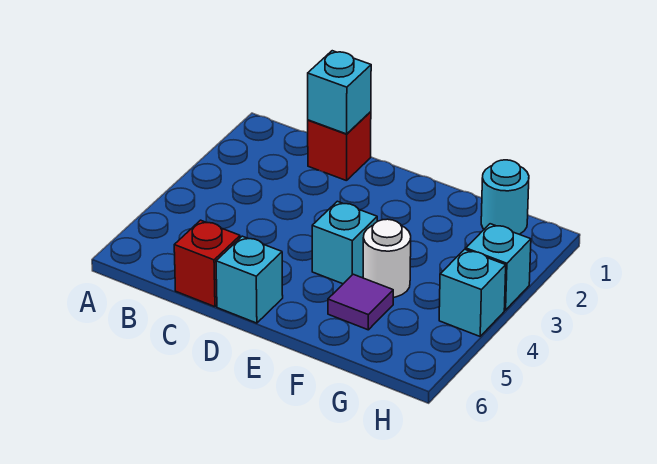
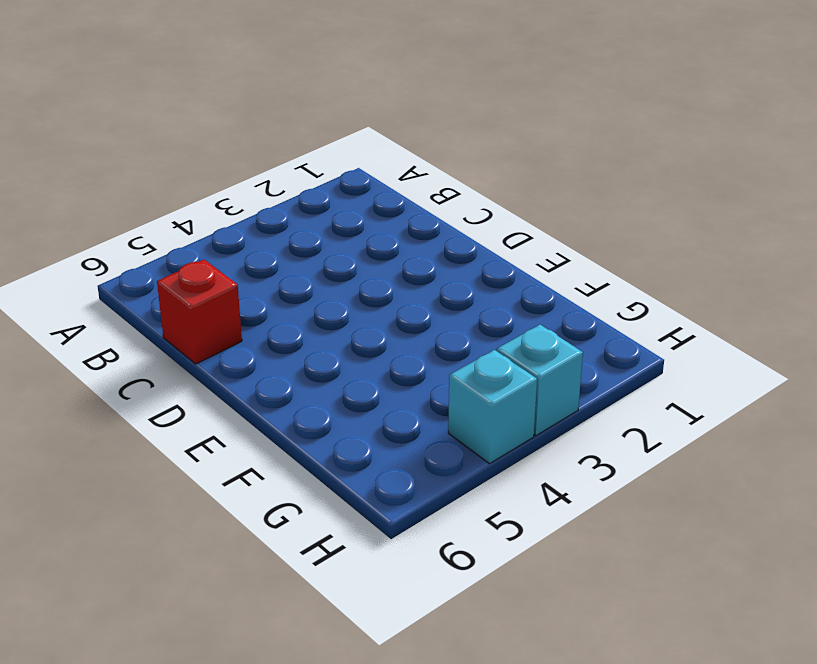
none -> red 1x1 brick [308,112,371,181]
none -> cyan 1x1 brick [216,236,283,323]

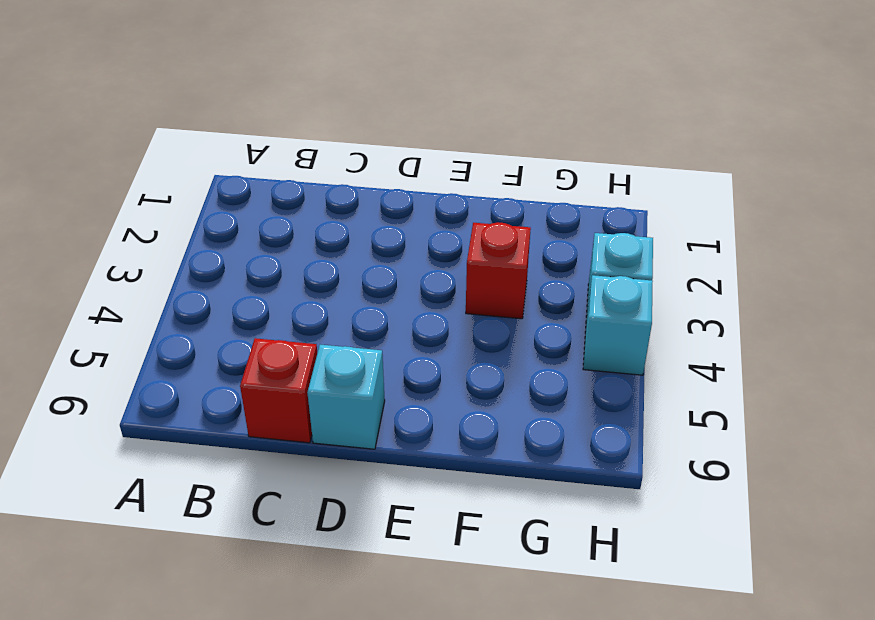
red 1x1 brick [466,222,531,319] -> red 1x1 brick moved to [308,112,371,181]
none -> cyan 1x1 brick [312,201,377,284]
none -> white 1x1 round brick [363,219,411,297]

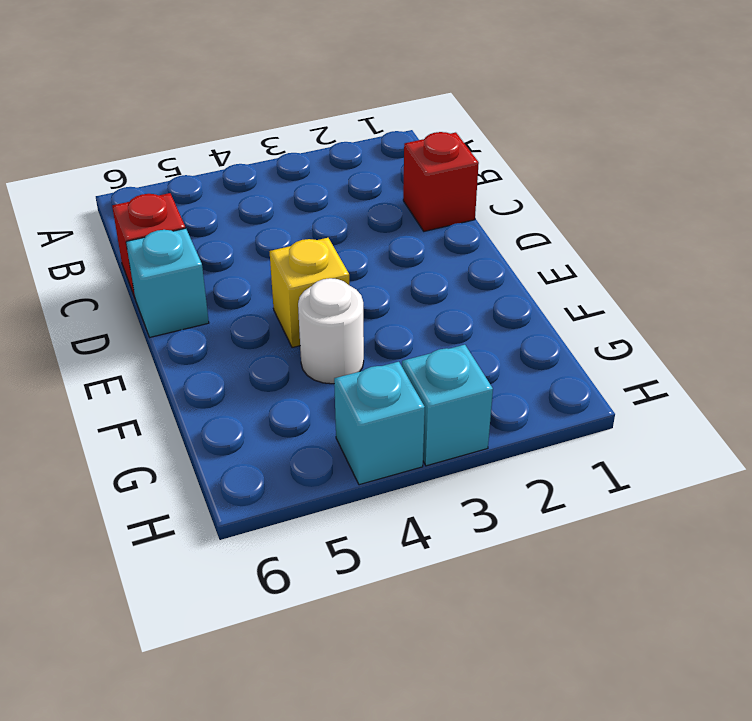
yellow 1x1 brick [270,238,349,348] -> cyan 1x1 brick [312,201,377,284]
none -> purple 1x1 tile [328,274,393,330]
none -> cyan 1x1 round brick [481,160,529,234]

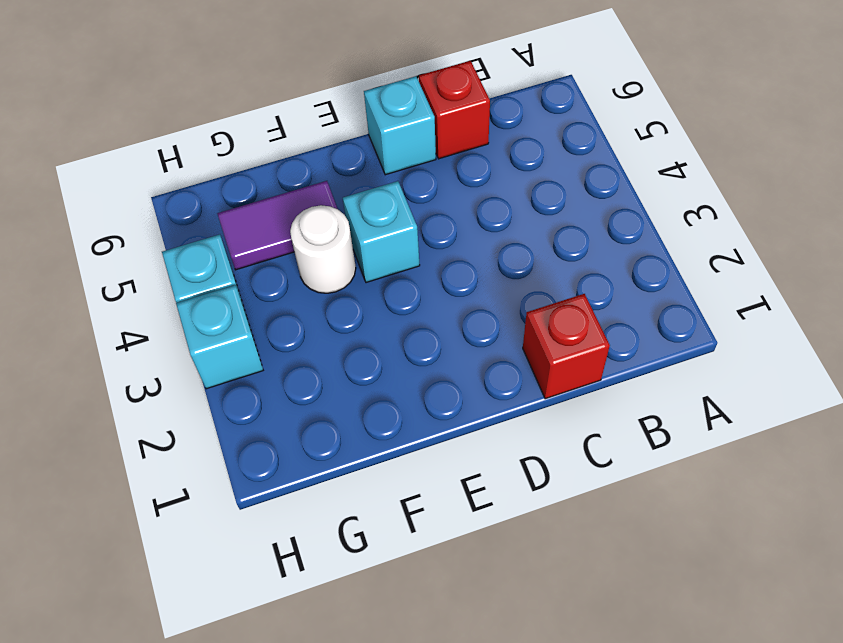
purple 1x2 tile [217,181,338,270] -> purple 1x1 tile [328,274,393,330]
none -> cyan 1x1 round brick [481,160,529,234]
none -> cyan 1x1 brick [308,51,371,134]

